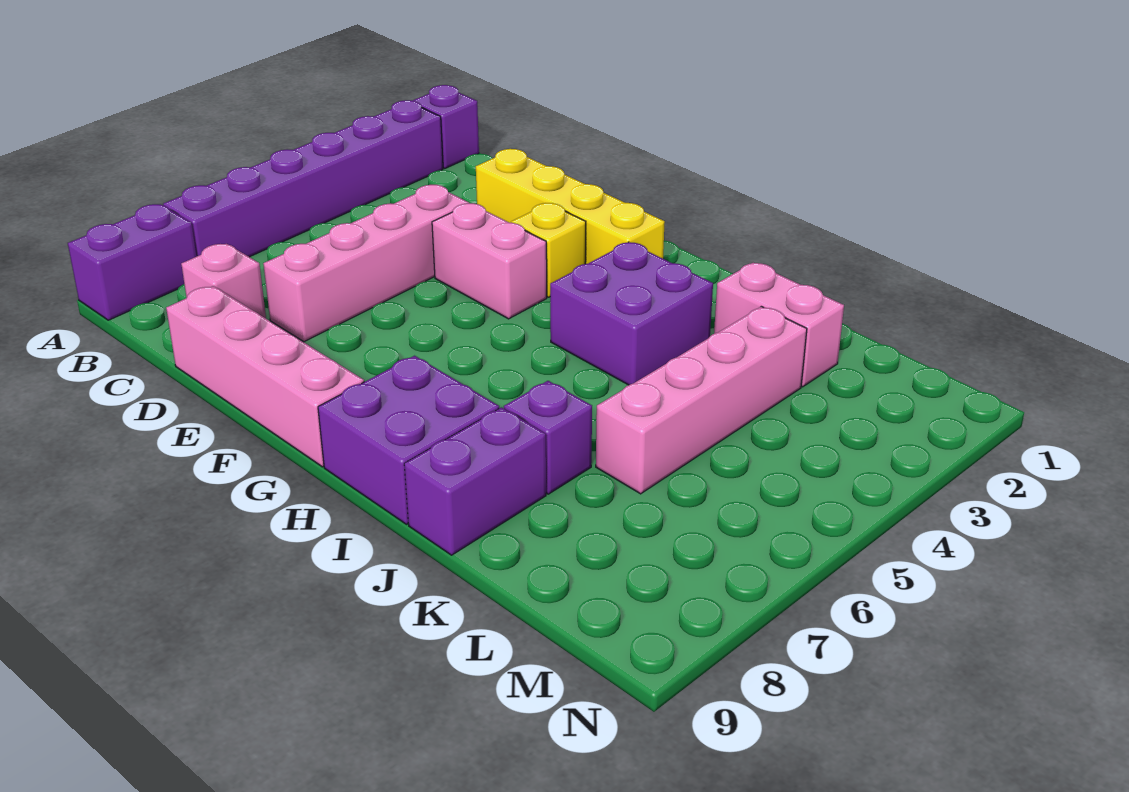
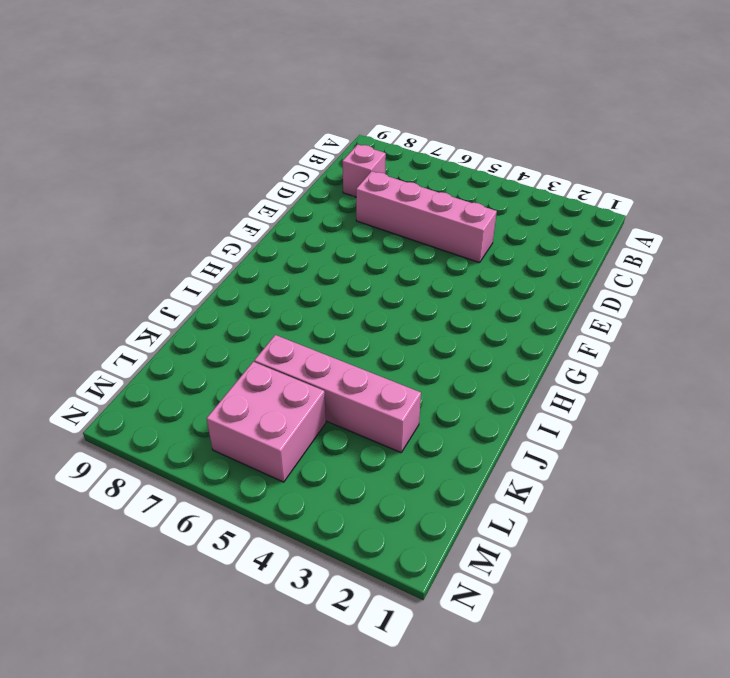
pink 2x2 brick [207,362,326,482] -> none
none -> purple 1x1 brick [413,85,479,169]
none -> purple 1x6 brick [163,100,443,257]
none -> purple 1x2 brick [68,204,196,320]

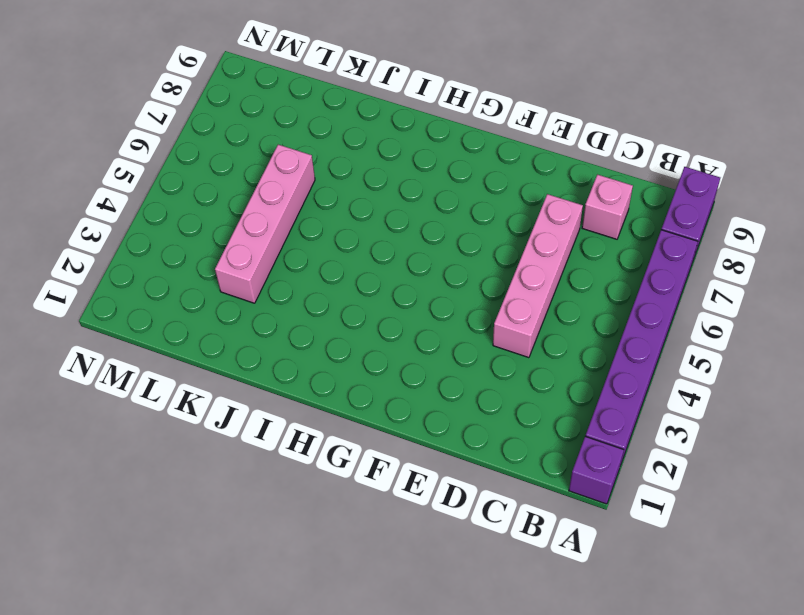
none -> yellow 1x4 brick [476,149,665,264]
none -> pink 1x4 brick [166,286,364,467]
none -> pink 1x2 brick [432,203,547,319]

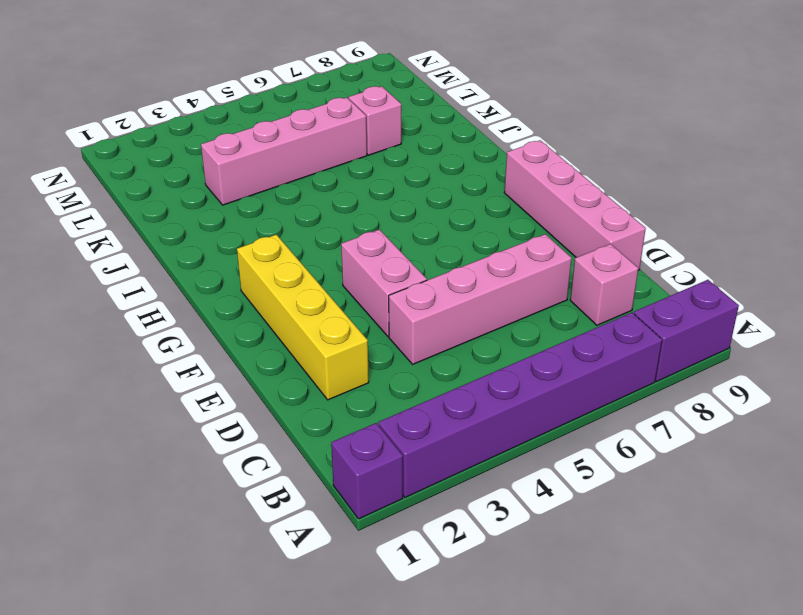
pink 1x1 brick [348,86,401,155] -> none
none -> yellow 1x1 brick [511,203,586,297]
none -> purple 2x2 brick [550,242,713,385]
none -> purple 2x2 brick [318,356,499,524]

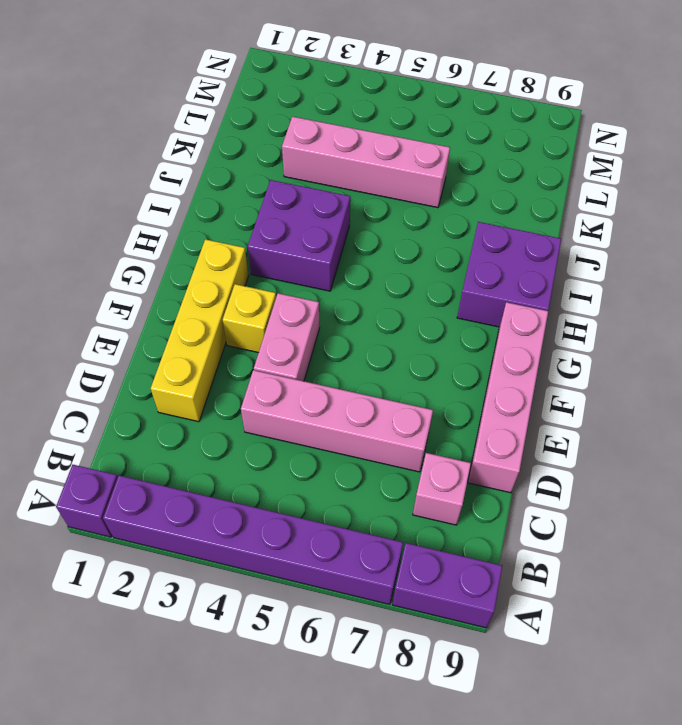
none -> pink 1x2 brick [714,263,844,387]
none -> purple 1x1 brick [504,381,592,494]
none -> purple 1x2 brick [404,407,546,555]

